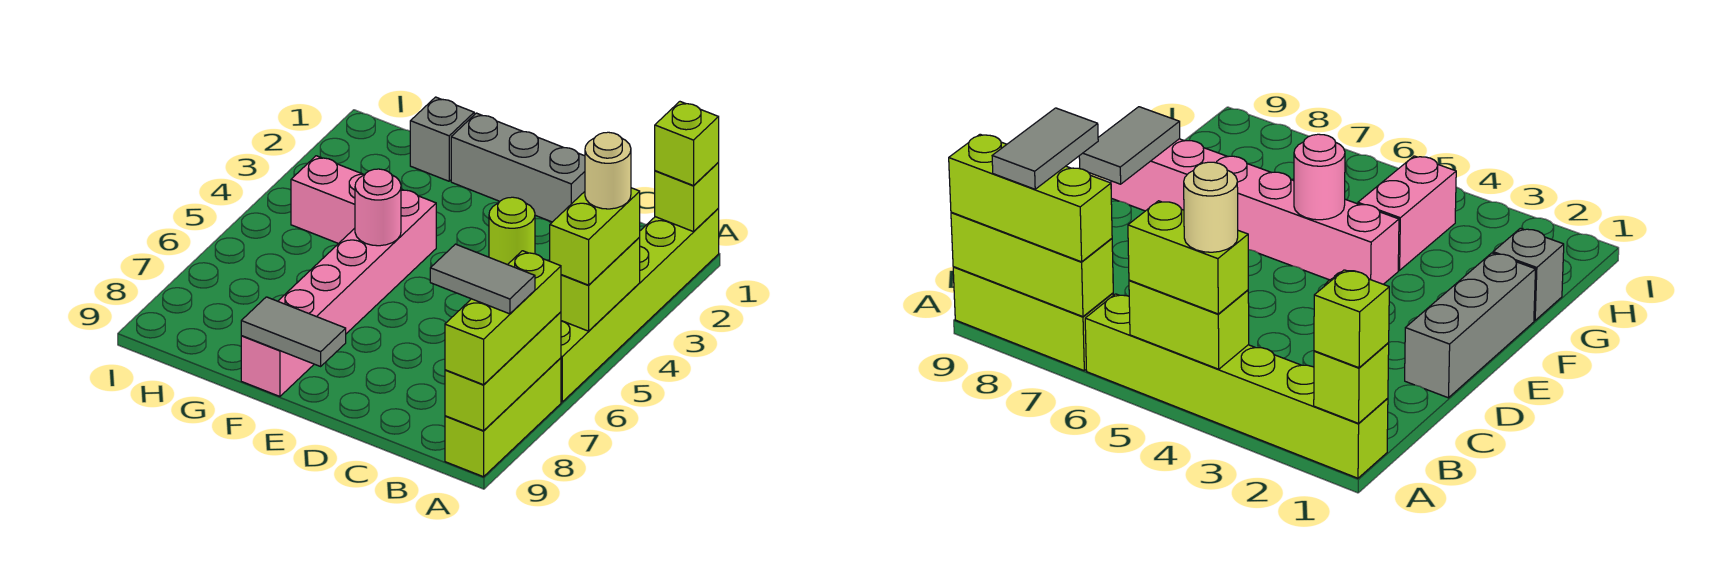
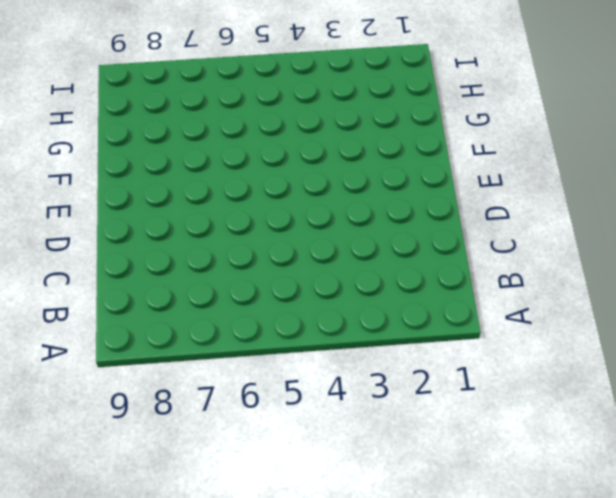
none -> lime 1x6 brick [561,209,719,402]
none -> lime 1x3 brick [445,358,561,477]
none -> grey 1x3 brick [451,113,585,222]

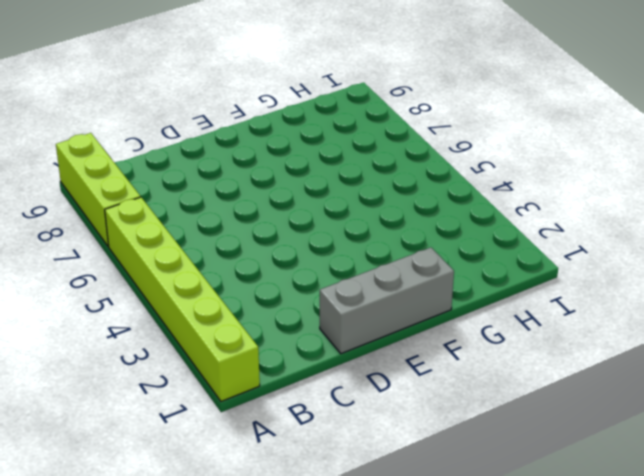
none -> lime 1x1 round brick [489,197,535,265]
none -> pink 1x6 brick [241,189,436,396]
none -> grey 1x1 brick [410,97,474,181]

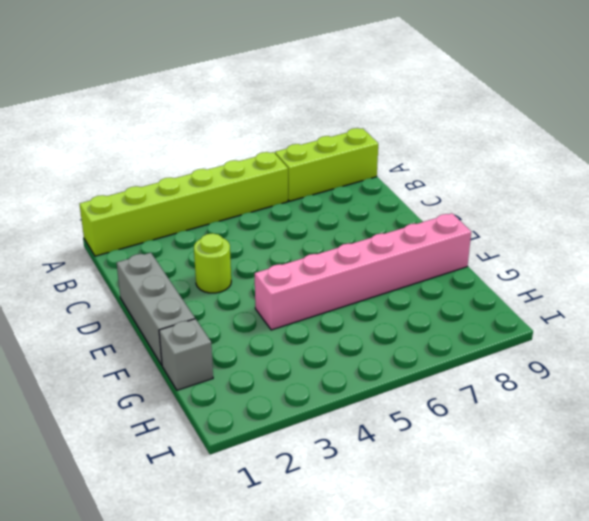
none -> pink 1x2 brick [291,156,365,244]
none -> lime 1x1 brick [655,163,719,232]
none -> lime 1x2 brick [561,237,640,331]

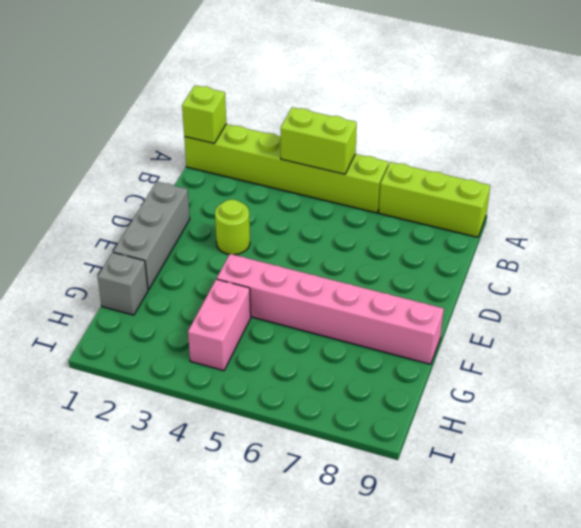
none -> lime 1x3 brick [445,312,561,431]
none -> grey 1x2 tile [241,297,346,366]
none -> pink 1x1 round brick [355,169,401,246]

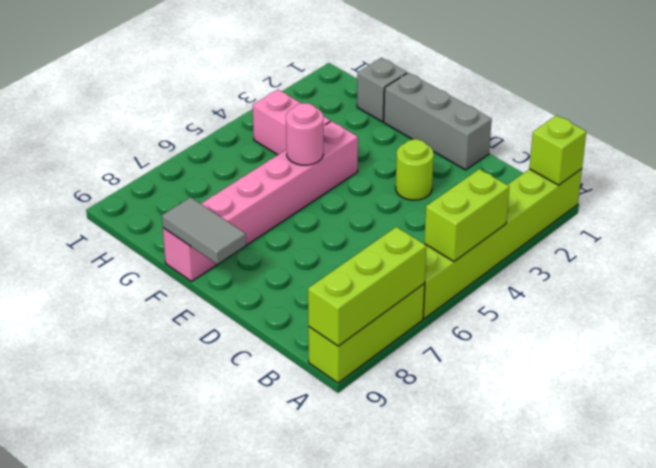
none -> lime 1x1 brick [655,102,719,186]
none -> lime 1x2 brick [550,188,640,285]
none -> lime 1x3 brick [445,251,561,385]

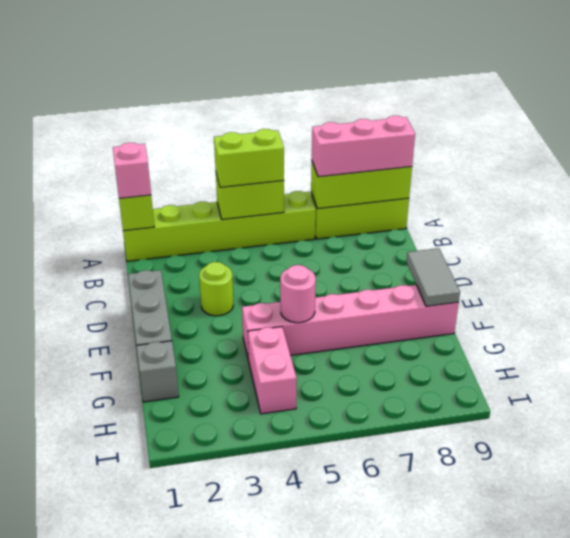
pink 1x1 brick [113,143,151,198] -> lime 1x1 brick [655,102,719,186]
pink 1x3 brick [312,116,415,177] -> lime 1x3 brick [445,251,561,385]
none -> tan 1x1 round brick [585,132,631,209]
none -> grey 1x2 tile [430,244,535,314]

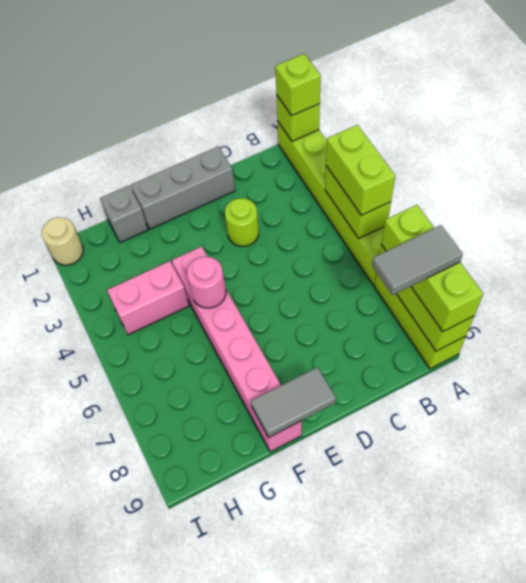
tan 1x1 round brick [42,217,83,265] -> tan 1x1 round brick moved to [585,132,631,209]

